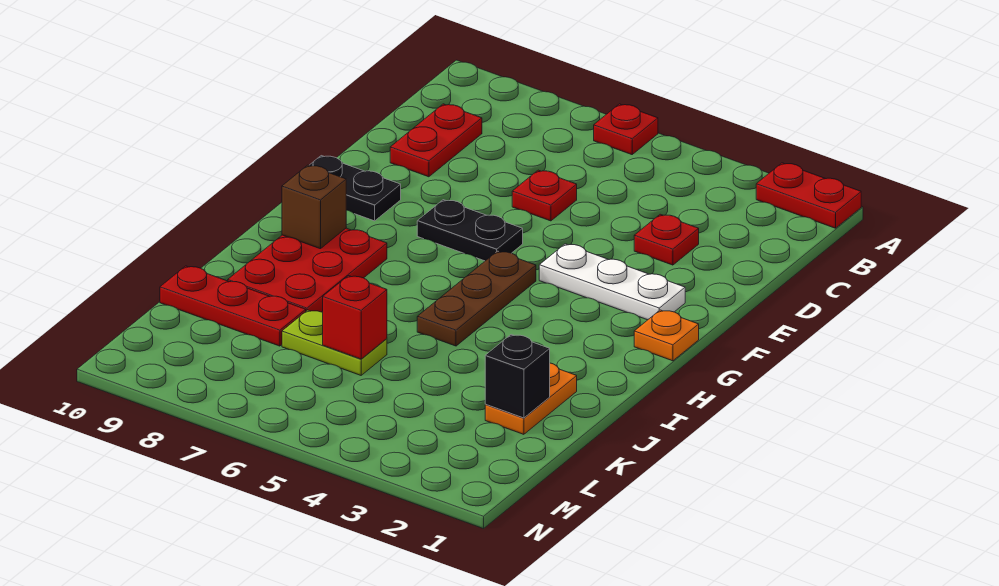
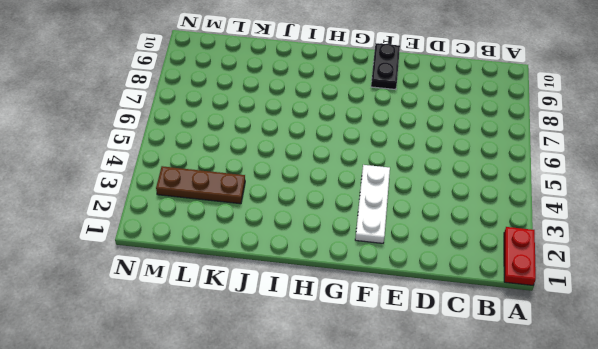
brown 1x3 plate [156,166,245,204] -> brown 1x3 plate moved to [417,251,536,346]
none -> red 1x1 plate [594,104,658,155]
none -> red 1x2 plate [390,104,482,177]
none -> red 1x1 plate [634,214,699,265]

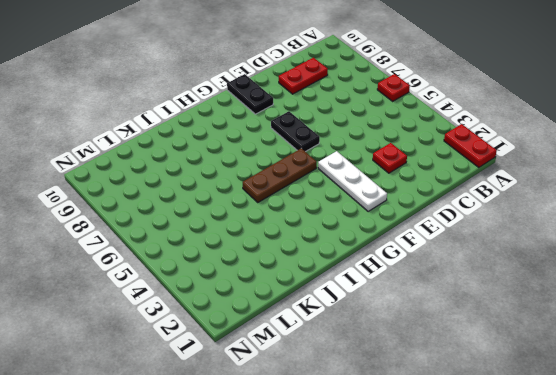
none -> red 1x1 plate [512,170,577,221]
none -> orange 1x1 plate [634,310,699,361]
none -> red 2x3 plate [228,228,387,312]

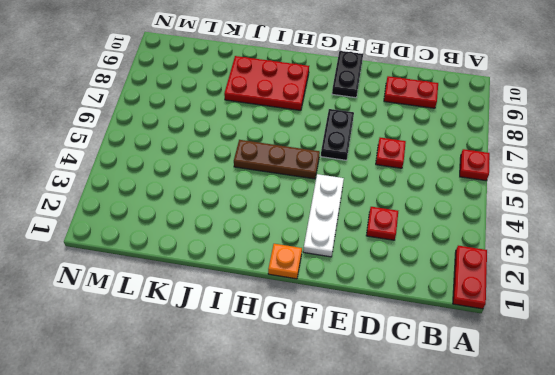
none -> orange 1x2 plate [485,363,577,434]
none -> lime 1x2 plate [282,310,387,375]
none -> red 1x3 plate [160,266,306,346]

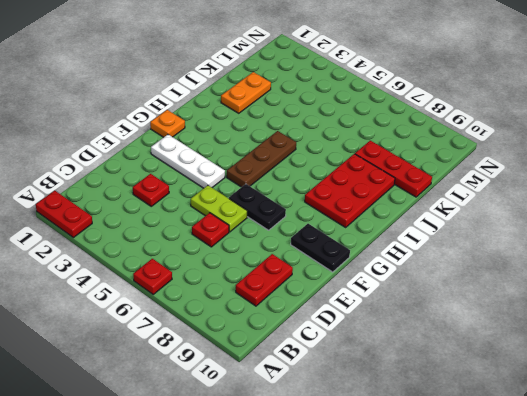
lime 1x2 plate [191,185,247,232] -> lime 1x2 plate moved to [282,310,387,375]
none -> brown 1x1 brick [282,165,346,249]
none -> black 1x1 brick [485,335,550,418]
none -> red 1x1 brick [323,276,387,359]

